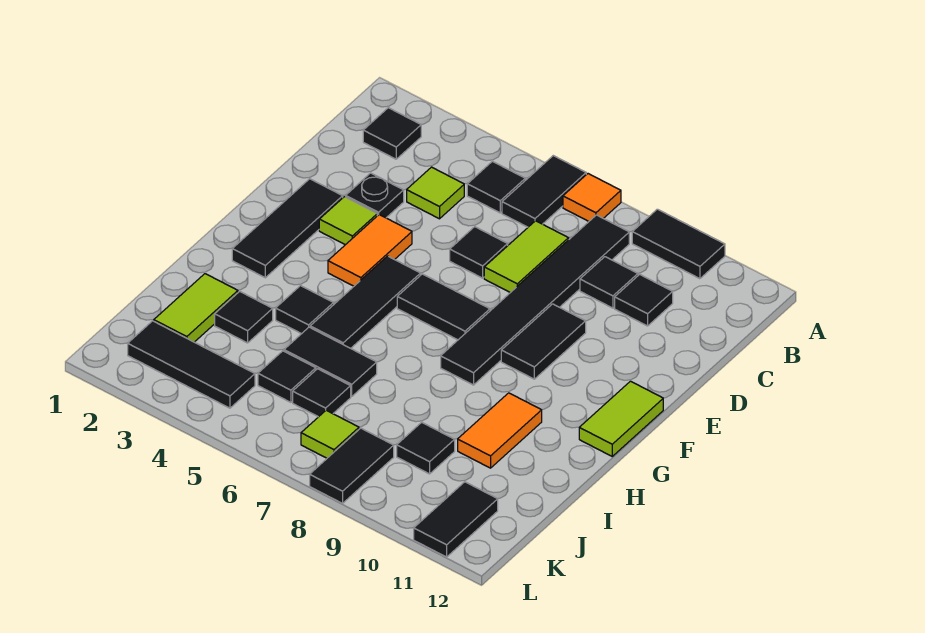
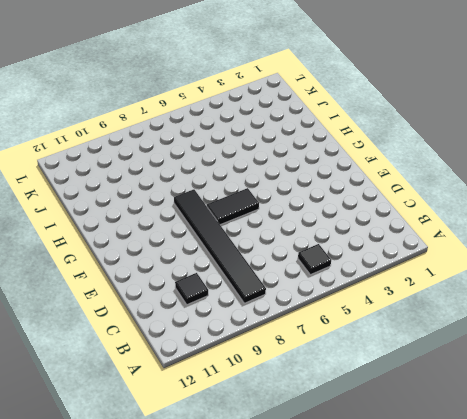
none -> black 1x2 tile [502,156,586,227]
none -> orange 1x1 tile [563,174,621,221]
none -> black 1x2 tile [632,209,725,279]
none -> black 1x1 tile [363,108,421,159]

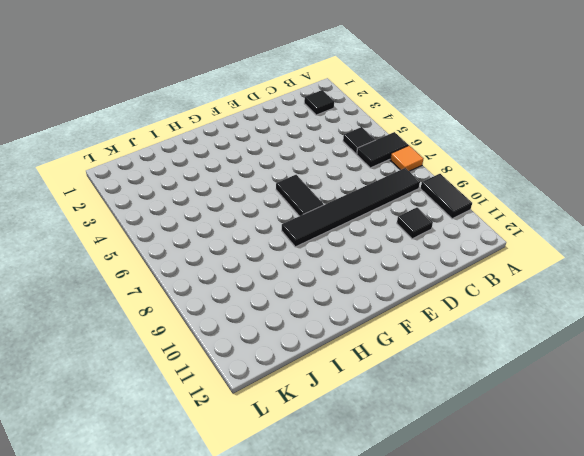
none -> lime 1x1 tile [407,167,464,219]
none -> lime 1x2 tile [484,221,569,293]
none -> black 1x1 tile [580,257,638,308]
none -> black 1x1 plate [346,173,404,218]

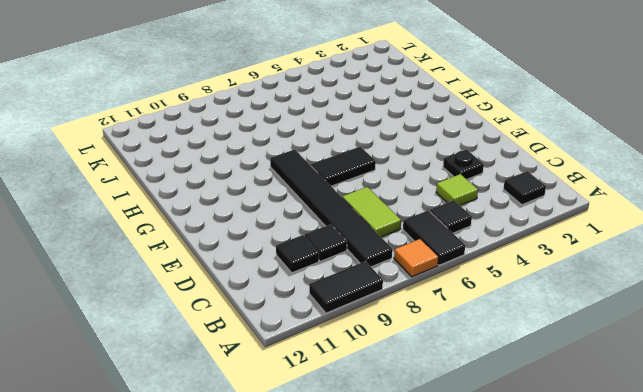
none -> black 1x1 tile [450,227,508,278]
none -> black 1x3 tile [232,179,343,278]
none -> lime 1x1 tile [319,197,377,245]
none -> orange 1x2 tile [328,215,412,286]

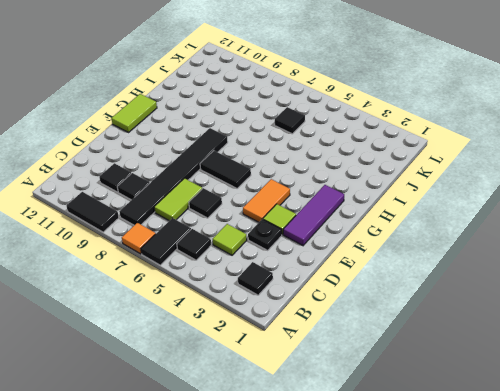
purple 1x3 tile [283,185,344,245] -> black 1x3 tile [232,179,343,278]
none -> black 1x2 tile [501,304,586,379]
none -> black 1x3 tile [310,256,421,348]
none -> black 1x1 tile [276,286,334,334]
none -> orange 1x2 tile [458,393,542,468]

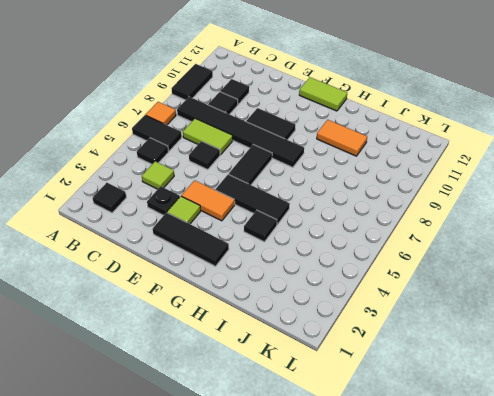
none -> lime 1x2 tile [154,274,238,342]
none -> black 1x1 tile [215,291,273,343]
none -> black 1x2 tile [284,327,377,396]
none -> black 1x1 tile [258,351,316,402]

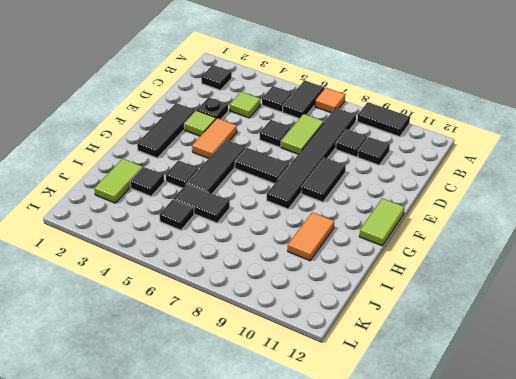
none -> black 1x1 tile [293,369,351,417]
none -> black 1x1 tile [397,422,455,474]
none -> black 1x3 tile [128,321,255,408]
none -> lime 1x1 tile [301,410,359,458]

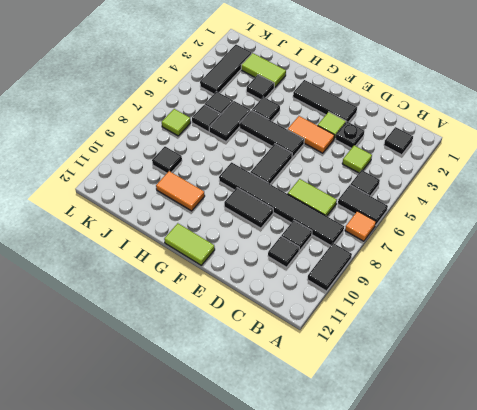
none -> black 1x1 tile [450,227,508,278]
none -> black 1x2 tile [310,428,394,503]
none -> black 1x2 tile [414,482,498,557]

